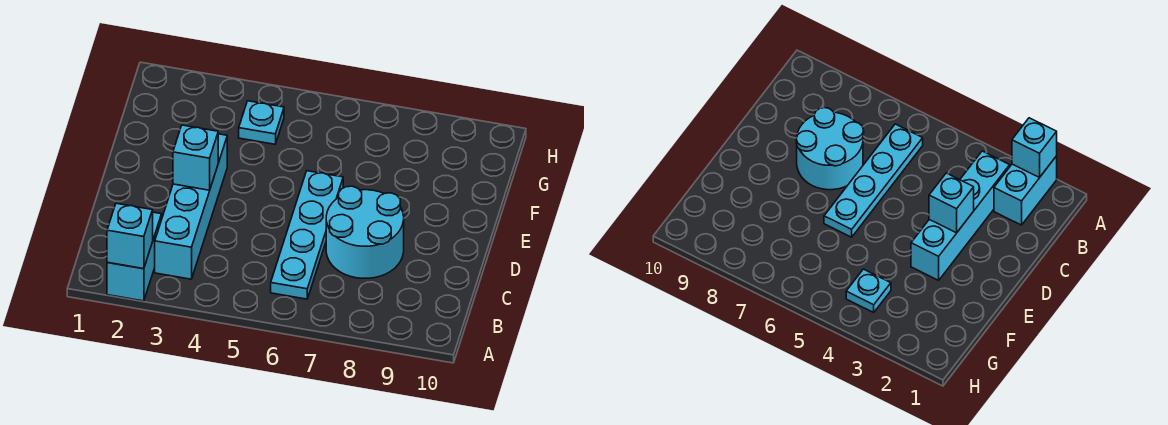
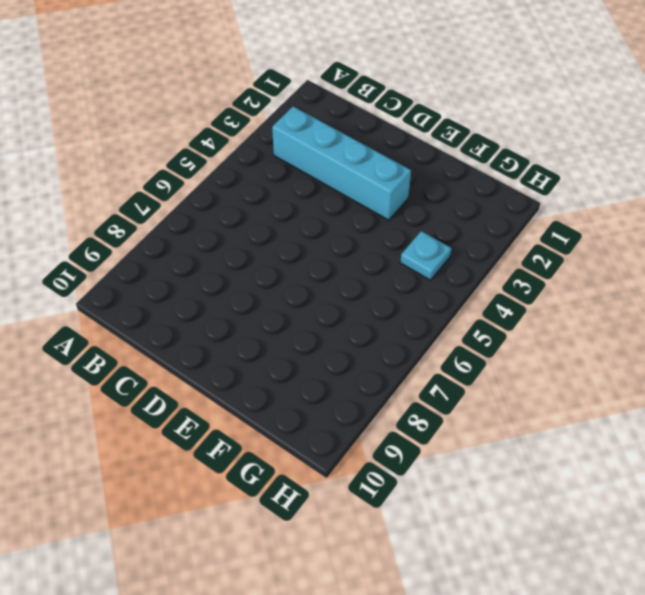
none -> cyan 1x2 brick [107,212,162,301]
none -> cyan 1x4 plate [271,171,343,299]

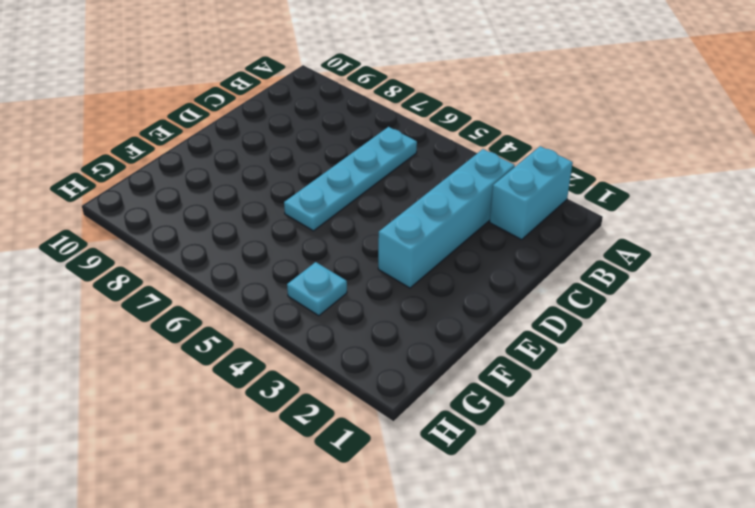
none -> cyan 2x2 round brick [326,186,404,278]
none -> cyan 1x1 brick [107,203,153,269]

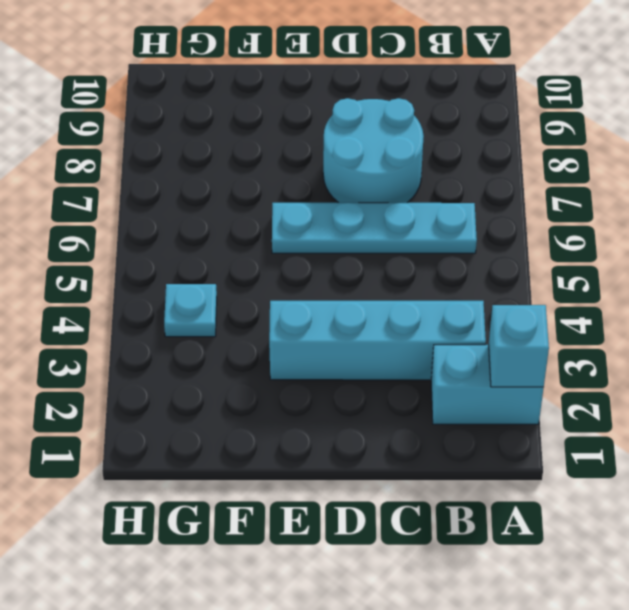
none -> cyan 1x1 brick [173,125,218,190]

